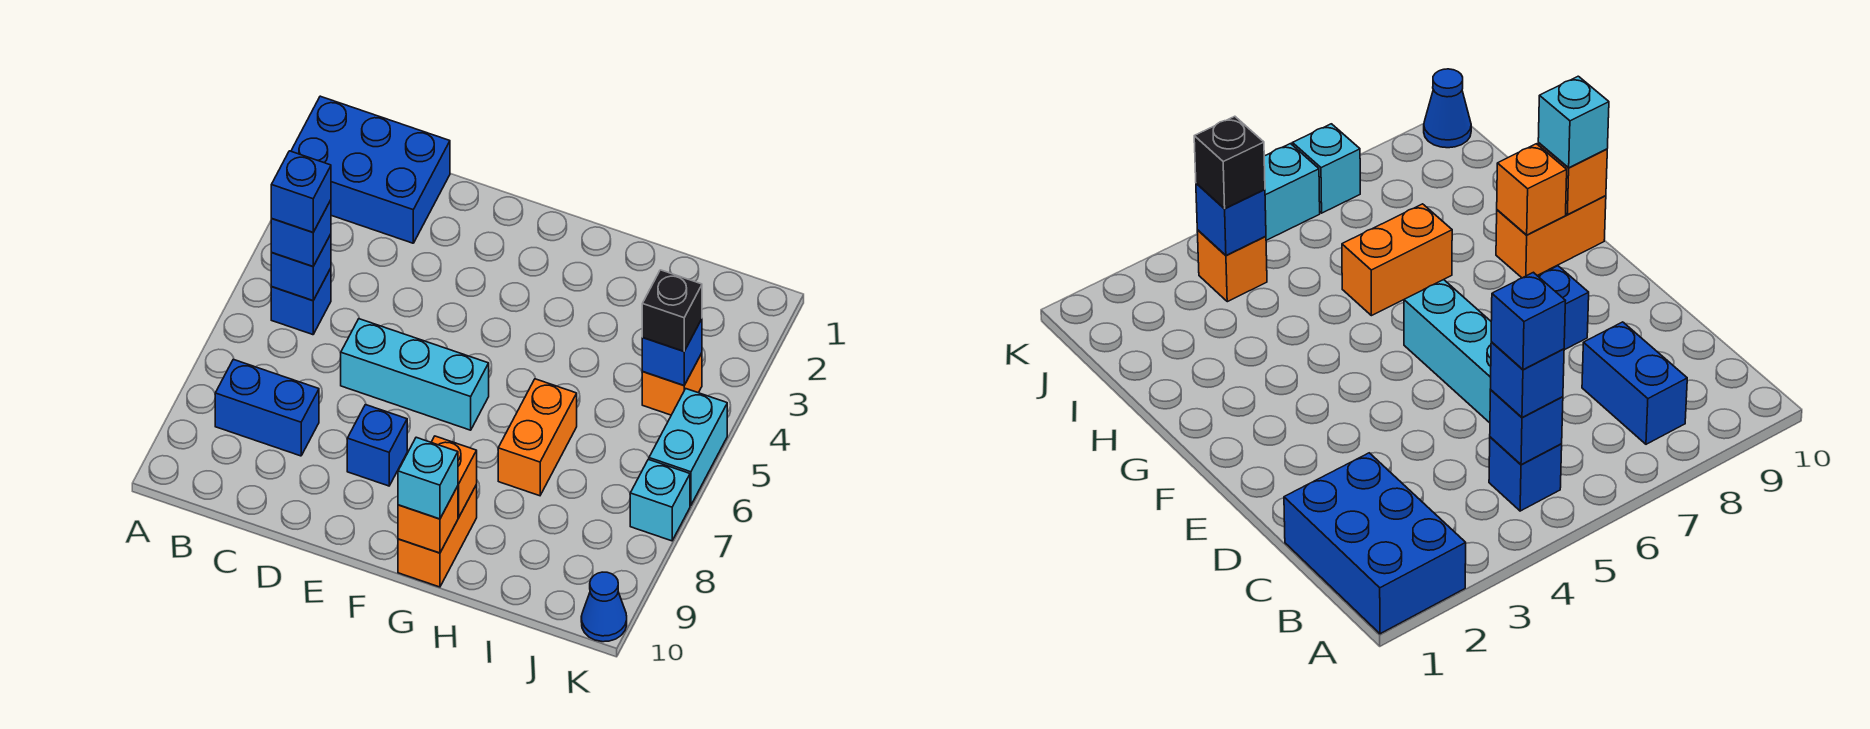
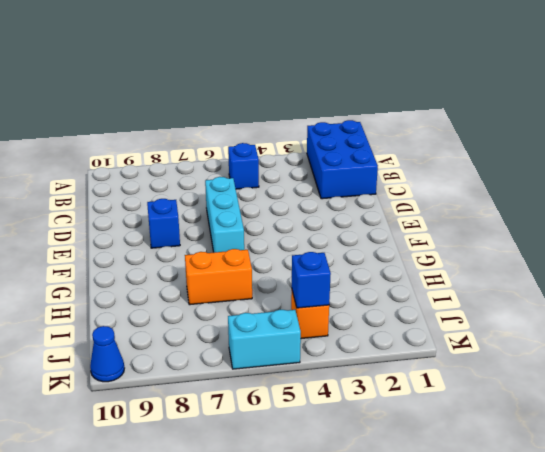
none -> blue 1x2 brick [215,359,319,456]
none -> orange 1x2 brick [398,485,477,587]
none -> cyan 1x1 brick [630,459,690,541]

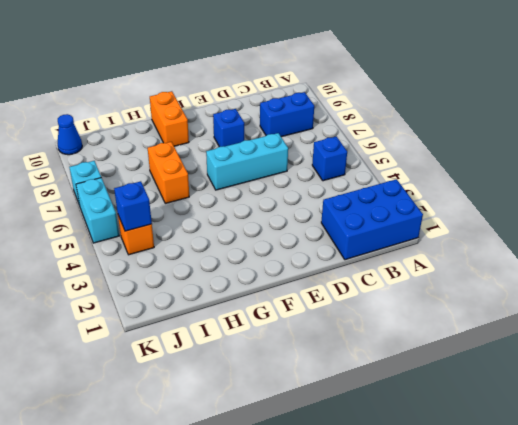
none -> blue 1x1 brick [271,234,331,301]
none -> orange 1x1 brick [431,436,477,518]
none -> orange 1x1 brick [398,486,458,553]

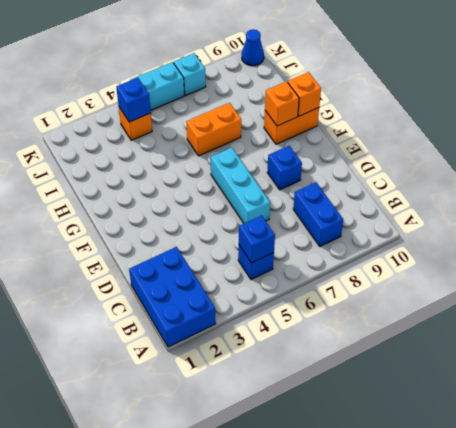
none -> blue 1x1 brick [271,200,331,266]
none -> cyan 1x1 brick [398,437,458,519]
none -> black 1x1 brick [642,270,702,351]

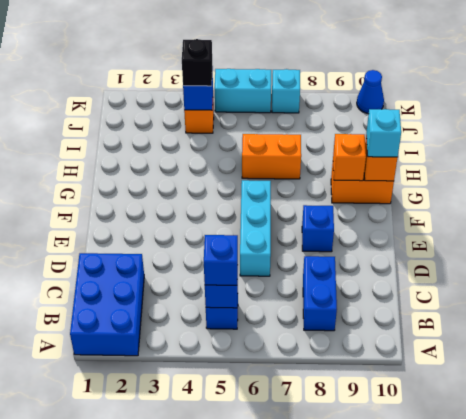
none -> blue 1x1 brick [271,151,331,232]

